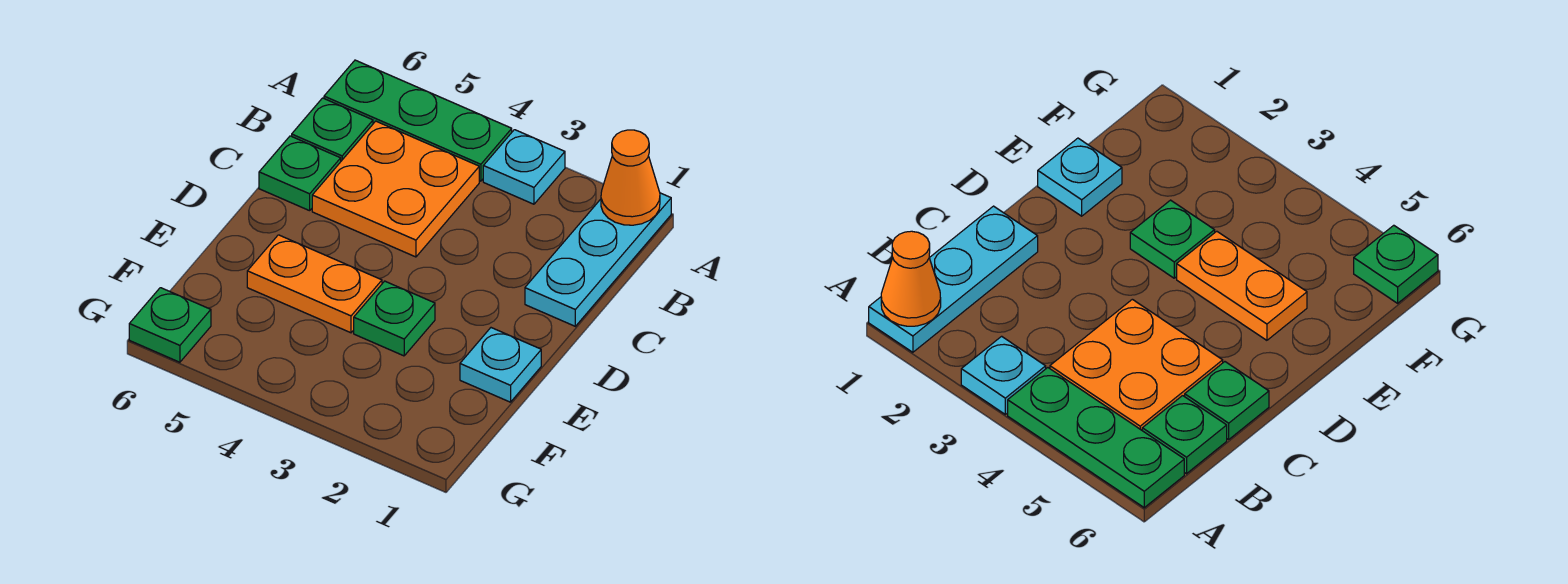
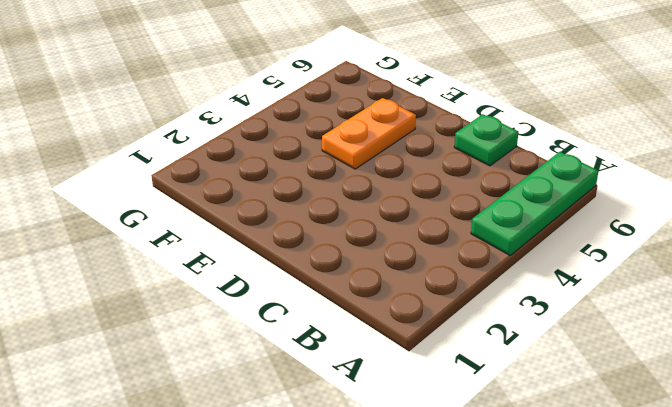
none -> cyan 1x3 plate [525,193,671,326]
none -> cyan 1x1 plate [483,130,565,204]

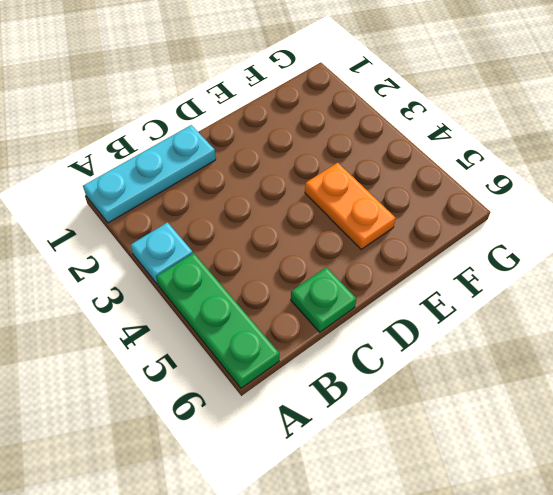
none -> orange 2x2 plate [312,121,479,257]
none -> green 1x1 plate [292,98,373,161]

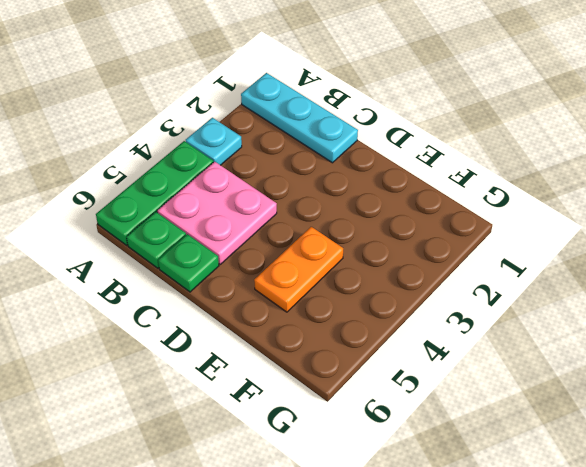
pink 2x2 plate [157,162,277,264] -> orange 2x2 plate [312,121,479,257]
none -> cyan 1x1 plate [460,328,541,402]
none -> green 1x1 plate [354,281,435,356]

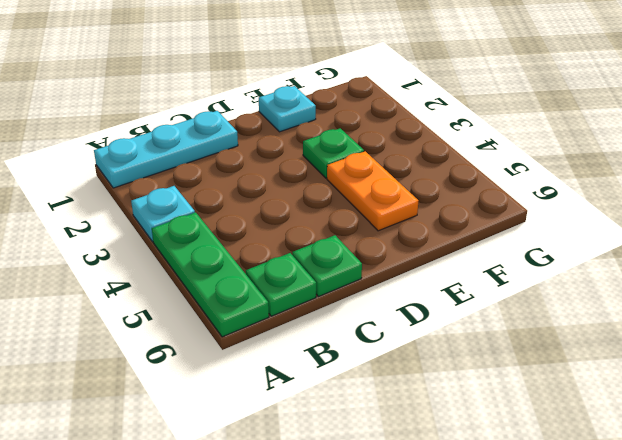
none -> orange 2x2 plate [312,121,479,257]
none -> green 1x1 plate [129,288,211,362]

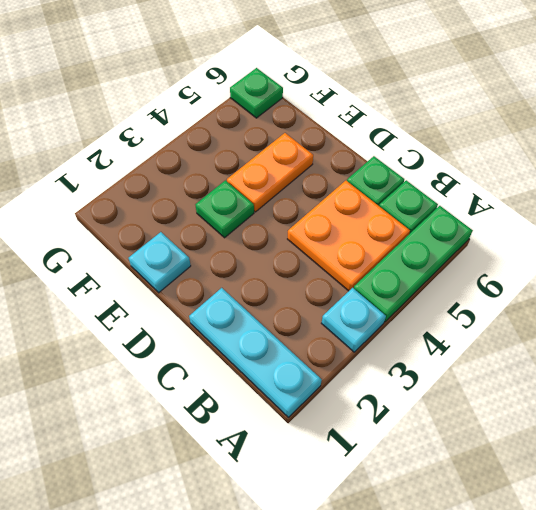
none -> orange 1x1 cone [601,130,660,225]

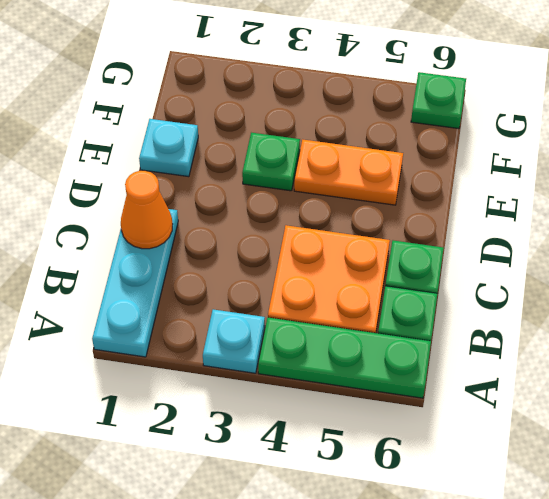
orange 1x1 cone [121,171,173,249] -> orange 1x1 cone moved to [601,130,660,225]

